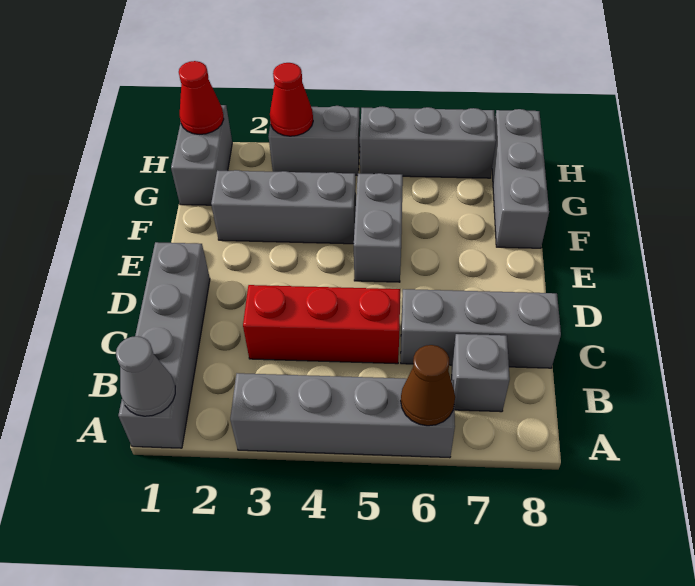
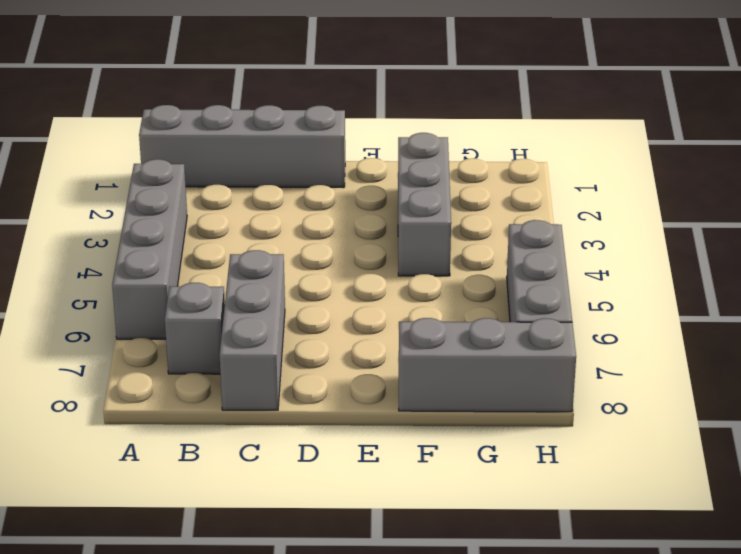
none -> red 1x3 brick [243,285,400,364]
none -> grey 1x2 brick [354,173,403,282]
none -> grey 1x2 brick [171,105,232,205]

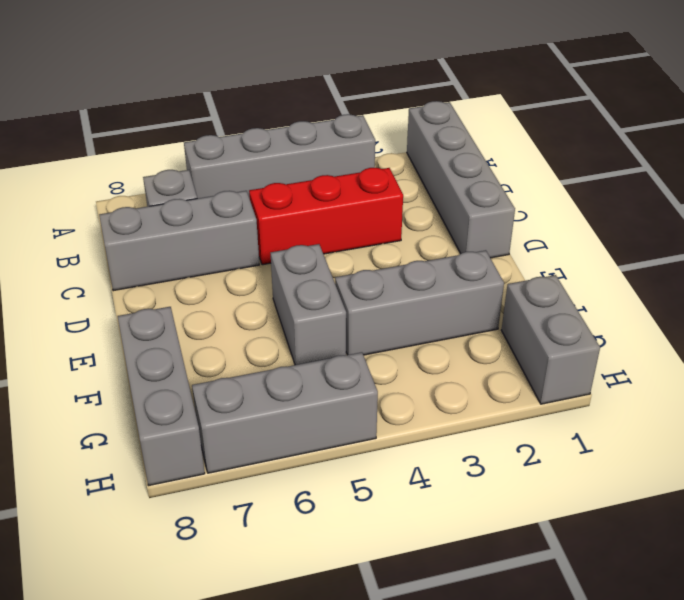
none -> grey 1x2 brick [269,106,360,175]
none -> grey 1x1 cone [116,336,175,416]
none -> brown 1x1 cone [401,345,455,426]

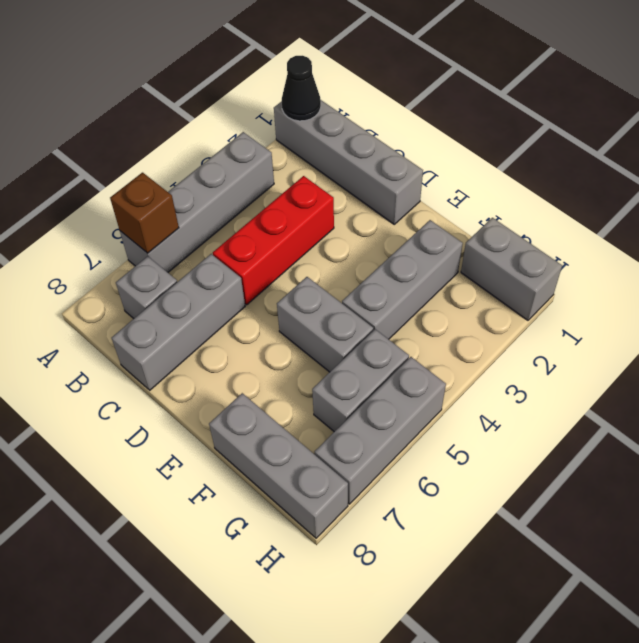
black 1x1 cone [282,56,321,121] -> grey 1x1 cone [116,336,175,416]
brown 1x1 brick [110,173,179,253] -> brown 1x1 cone [401,345,455,426]
grey 1x2 brick [312,329,409,432] -> grey 1x2 brick moved to [269,106,360,175]
none -> red 1x1 cone [179,61,224,134]
none -> red 1x1 cone [270,63,313,136]

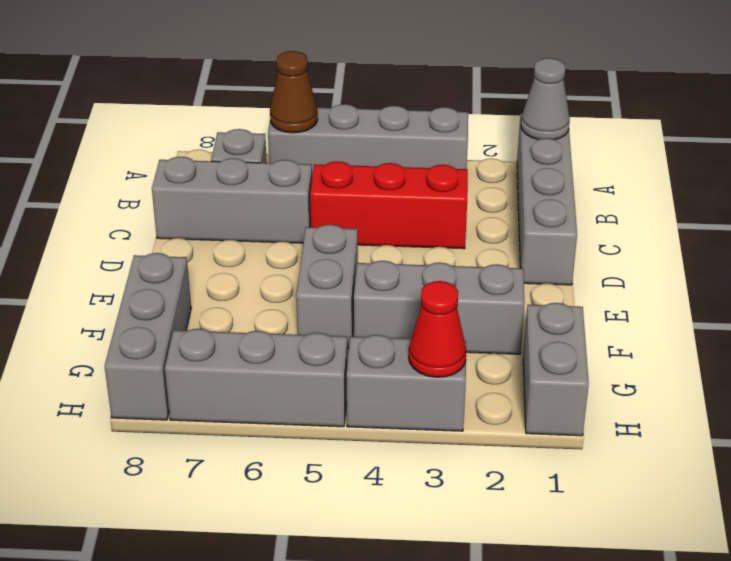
none -> red 1x1 cone [179,61,224,134]

